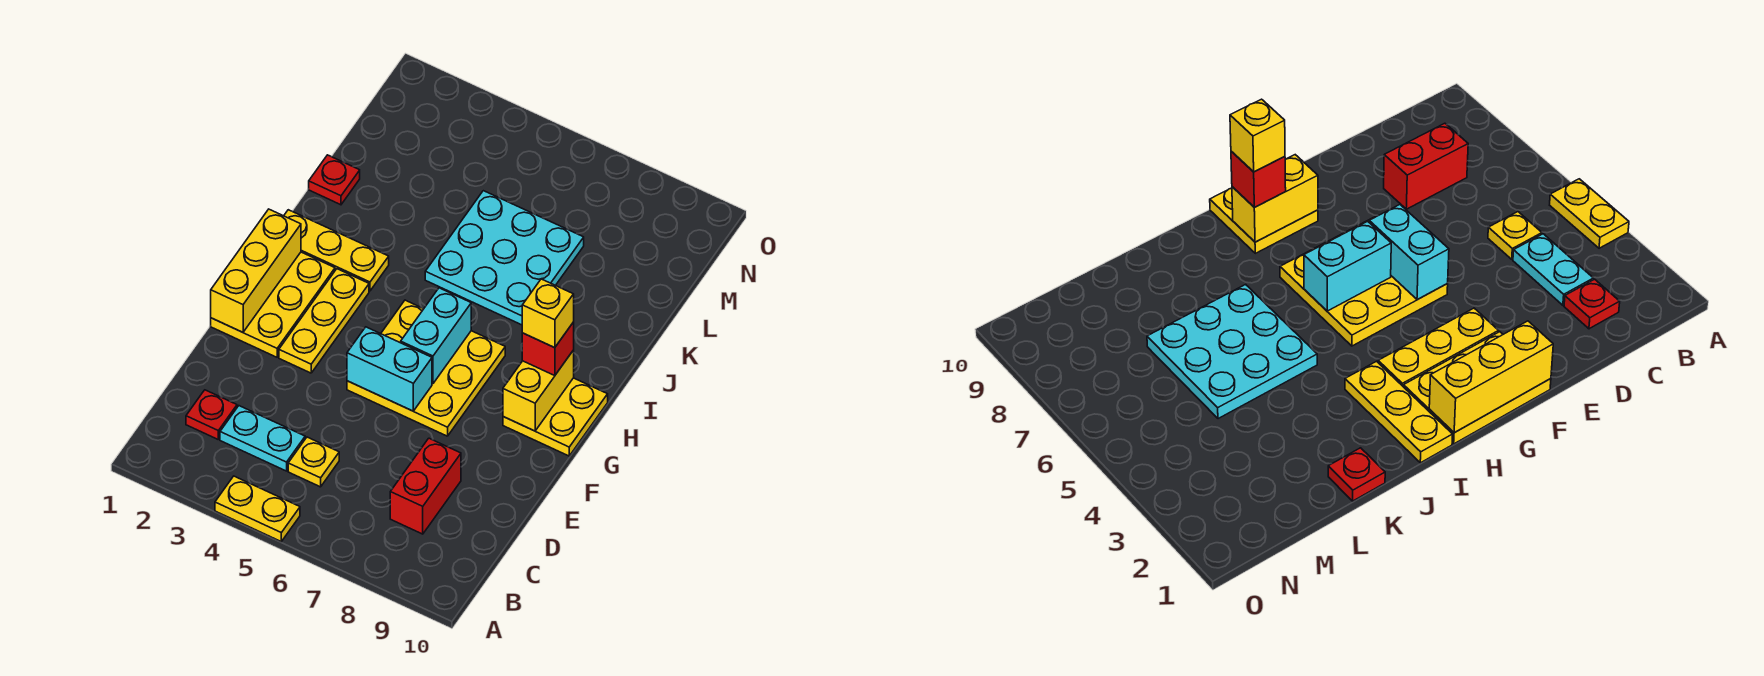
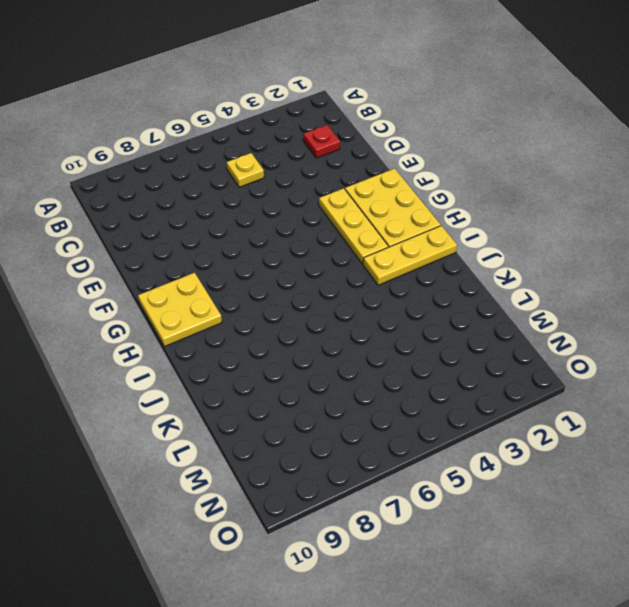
none -> yellow 1x2 plate [215,476,300,541]
none -> cyan 1x2 plate [220,406,305,471]
none -> red 1x2 brick [390,438,461,534]

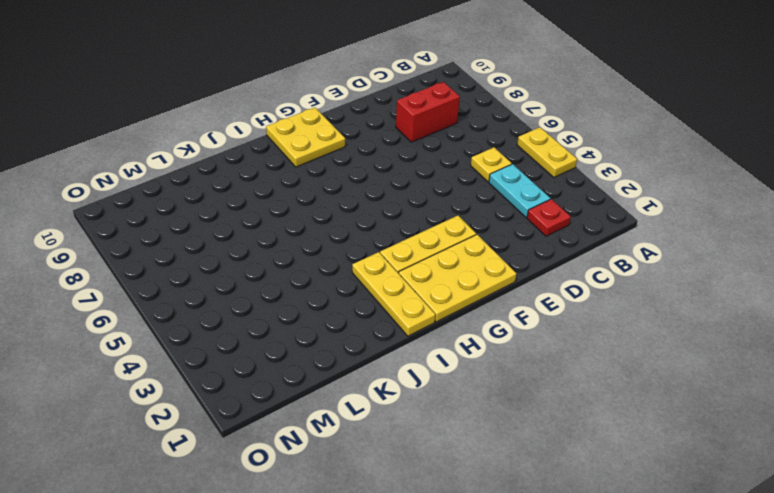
none -> yellow 3x3 plate [347,300,505,436]
none -> cyan 3x3 plate [425,191,584,325]
none -> red 1x1 plate [309,155,360,205]

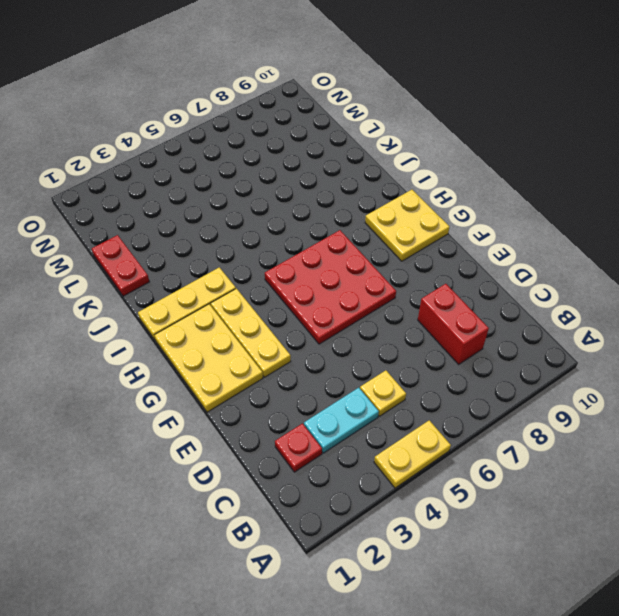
red 3x3 plate [265,230,396,344] -> yellow 3x3 plate [347,300,505,436]
red 1x2 plate [92,235,149,296] -> red 1x1 plate [309,155,360,205]
none -> cyan 3x3 plate [425,191,584,325]
none -> yellow 1x3 brick [211,209,301,332]
none -> cyan 1x2 brick [347,327,432,411]

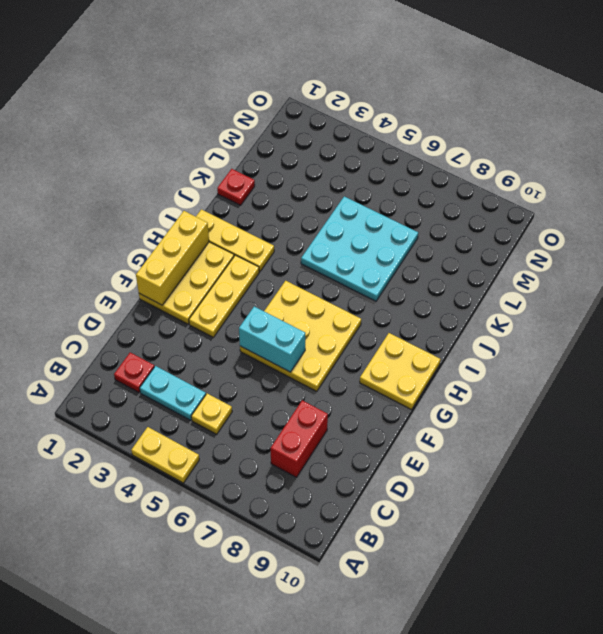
none -> cyan 1x2 brick [401,288,471,384]
none -> yellow 1x2 brick [503,350,574,431]
none -> red 1x1 brick [522,322,574,376]

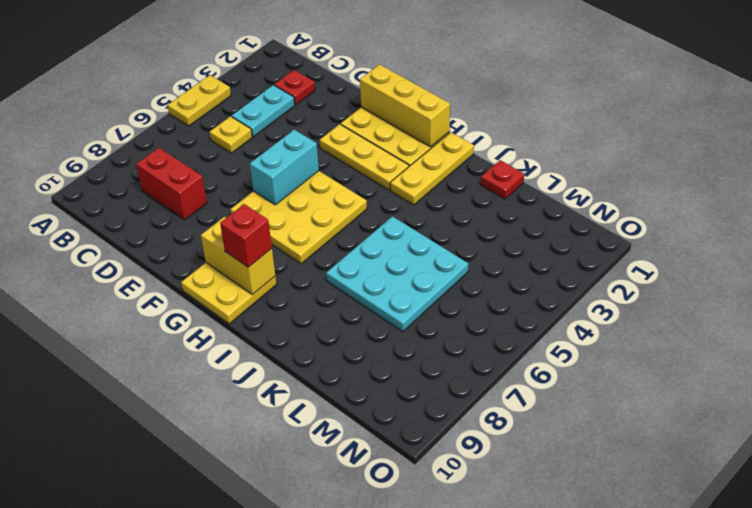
none -> cyan 1x2 brick [401,288,471,384]
none -> yellow 1x1 brick [522,279,574,348]

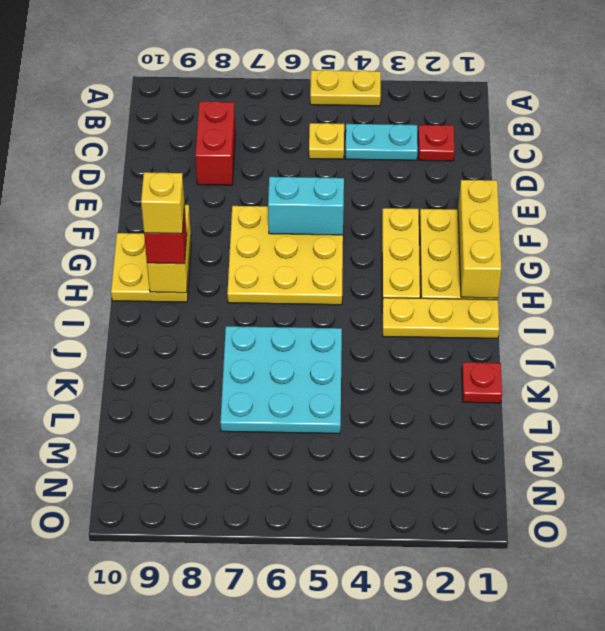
none -> cyan 1x2 brick [401,288,471,384]

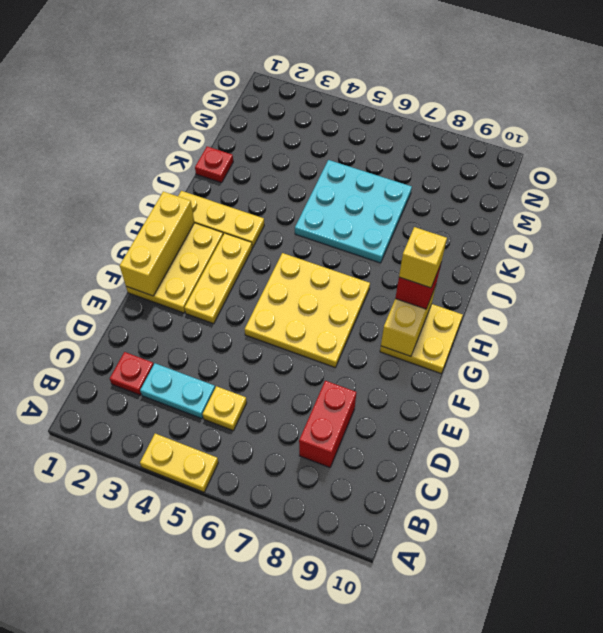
none -> cyan 1x2 brick [347,327,432,411]
none -> cyan 1x2 brick [401,288,471,384]

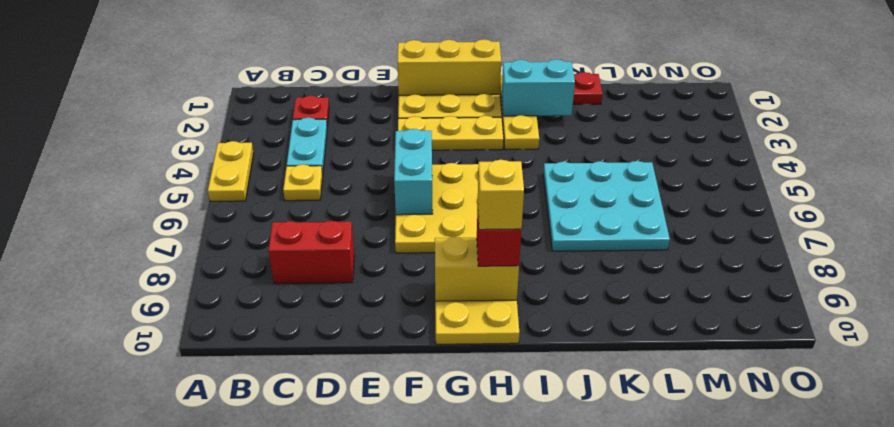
cyan 1x2 brick [502,59,575,116] -> cyan 1x2 brick moved to [401,288,471,384]

